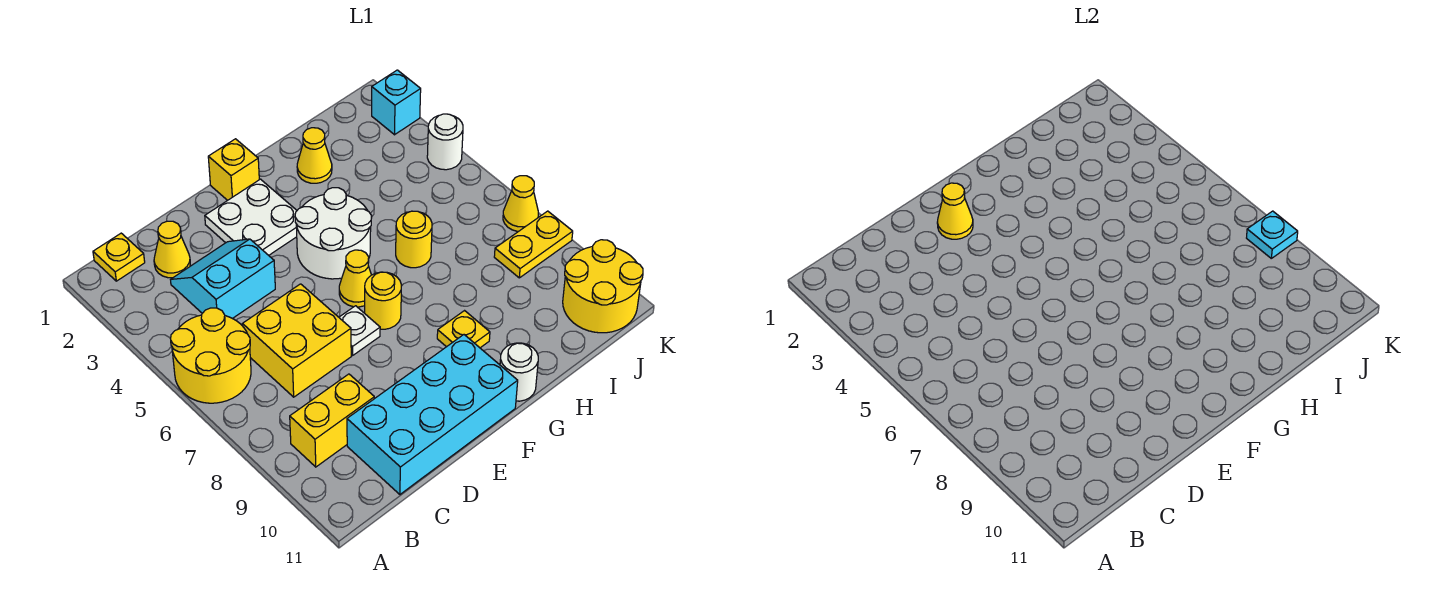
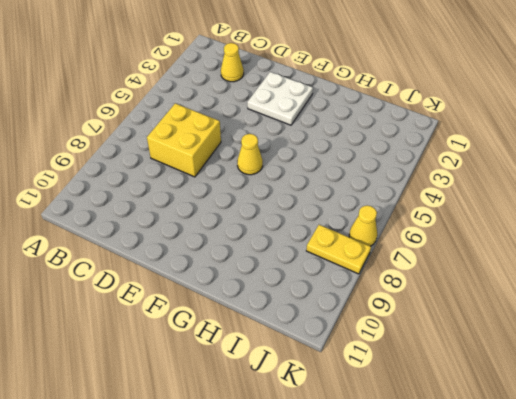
none -> yellow 2x2 round brick [171,308,251,403]
none -> yellow 1x1 plate [93,233,145,281]
none -> yellow 1x2 brick [290,374,374,467]

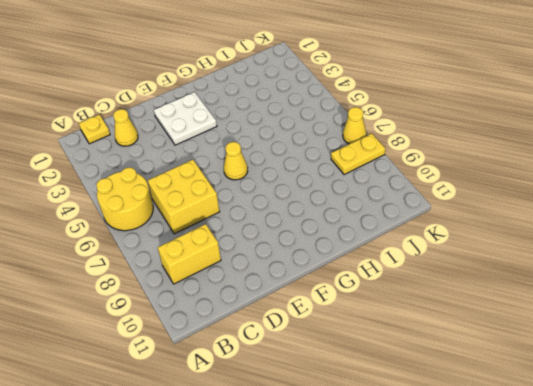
none -> cyan 2x2 slope [171,239,275,319]
none -> cyan 2x4 brick [347,335,518,494]
none -> white 1x1 plate [339,306,380,355]

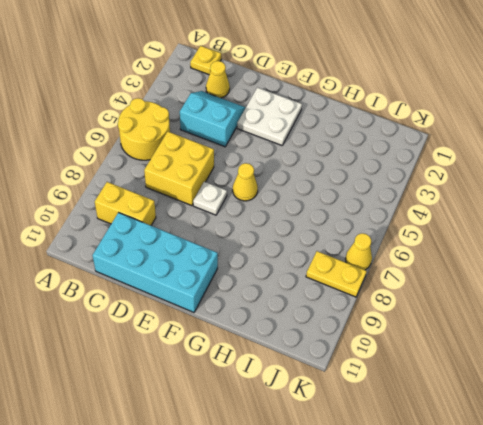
none -> yellow 1x1 brick [208,139,259,200]
none -> white 2x2 round brick [295,188,372,279]
none -> yellow 1x1 round brick [365,272,401,329]

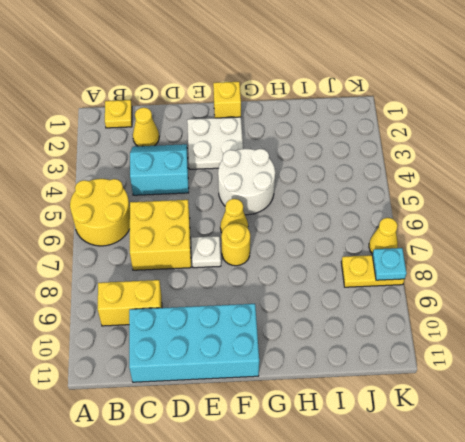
none -> yellow 1x1 plate [437,311,490,348]
none -> white 1x1 round brick [500,343,538,401]
none -> yellow 1x1 cone [297,128,332,183]

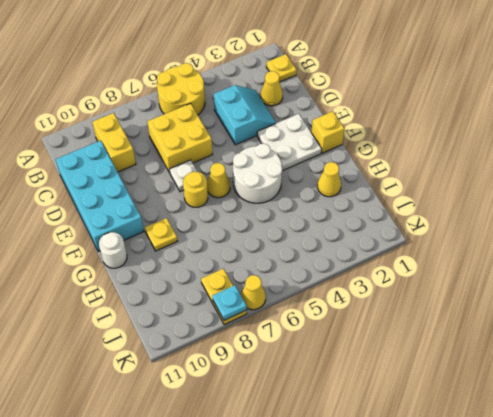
none -> yellow 1x1 round brick [396,211,432,268]
none -> yellow 2x2 round brick [563,240,643,333]
none -> cyan 1x1 brick [372,70,421,135]

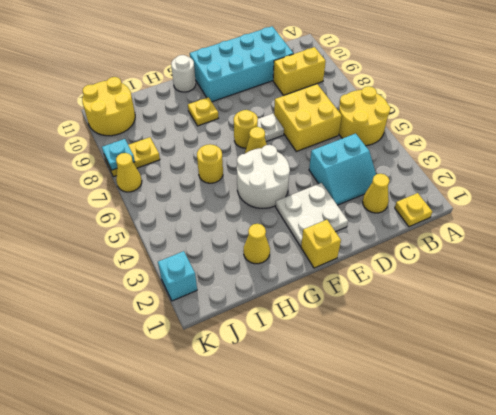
none -> white 1x1 round brick [427,114,463,170]
none -> yellow 1x1 cone [937,183,973,239]

